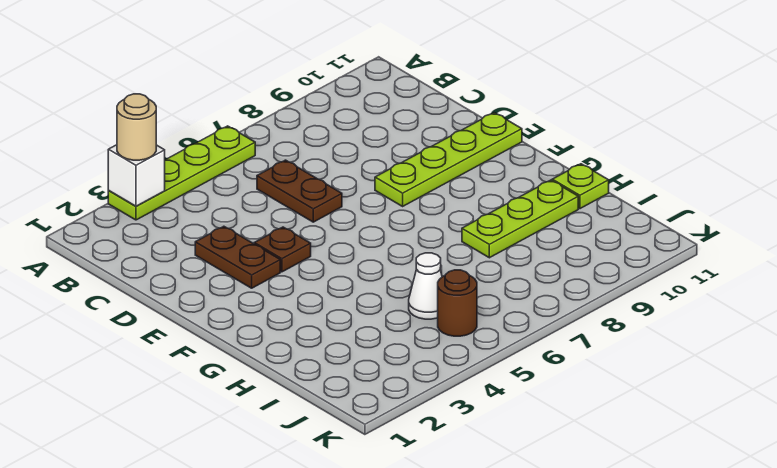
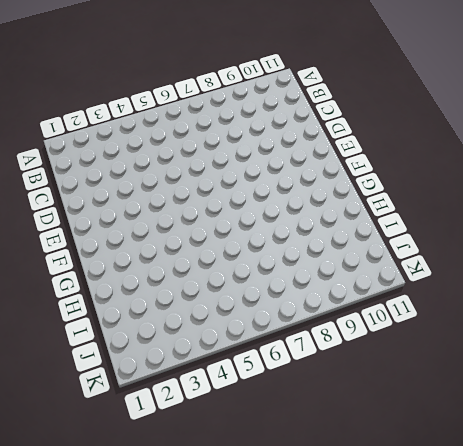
none -> lime 1x4 plate [108,126,255,220]
none -> brown 1x2 plate [257,160,342,222]

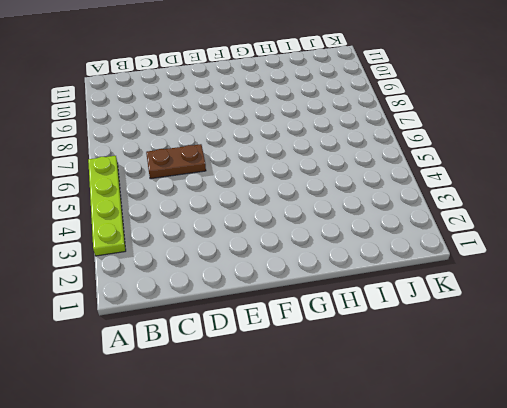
none -> brown 1x2 plate [195,226,280,288]
none -> brown 1x1 plate [254,227,311,272]

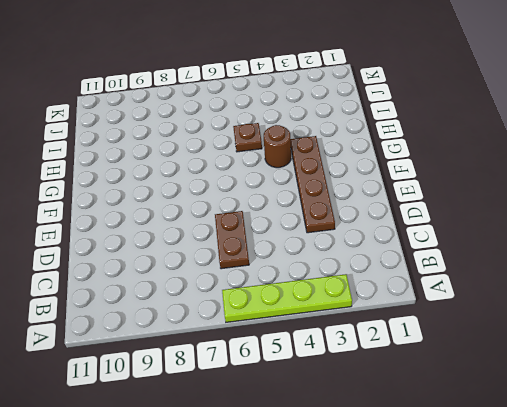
brown 1x4 plate [291,136,335,233] -> brown 1x2 plate [195,226,280,288]
brown 1x1 round brick [264,125,291,168] -> brown 1x1 round brick moved to [438,270,477,336]
brown 1x1 plate [233,123,262,152] -> brown 1x1 plate moved to [254,227,311,272]
none -> lime 1x4 plate [375,113,522,206]
none -> lime 1x3 plate [462,180,578,258]

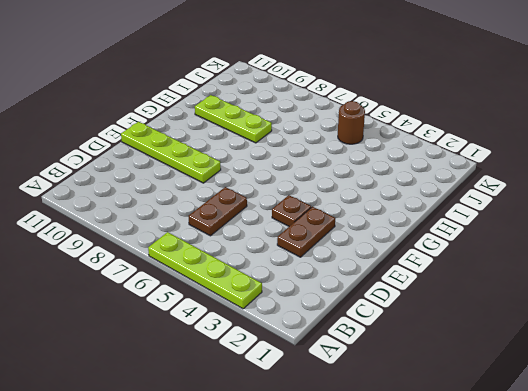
none -> lime 1x1 plate [552,164,609,209]
none -> white 1x1 cone [409,253,442,319]

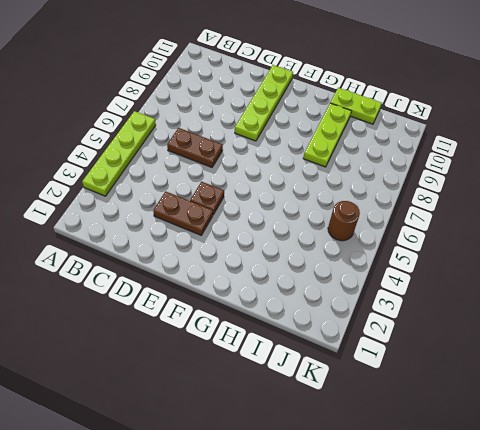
lime 1x2 plate [330,88,382,124] -> lime 1x1 plate [552,164,609,209]
none -> white 1x1 cone [409,253,442,319]
none -> white 1x1 brick [108,145,165,206]

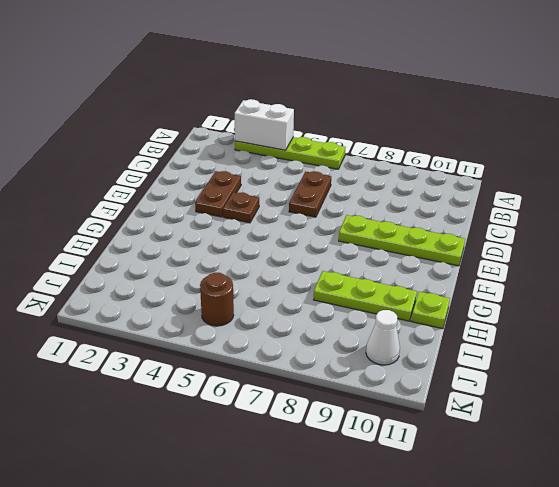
white 1x2 brick [235,99,294,150] -> white 1x1 brick [108,145,165,206]
white 1x1 cone [366,310,400,365] -> white 1x1 cone moved to [409,253,442,319]
none -> tan 1x1 round brick [117,94,156,160]

